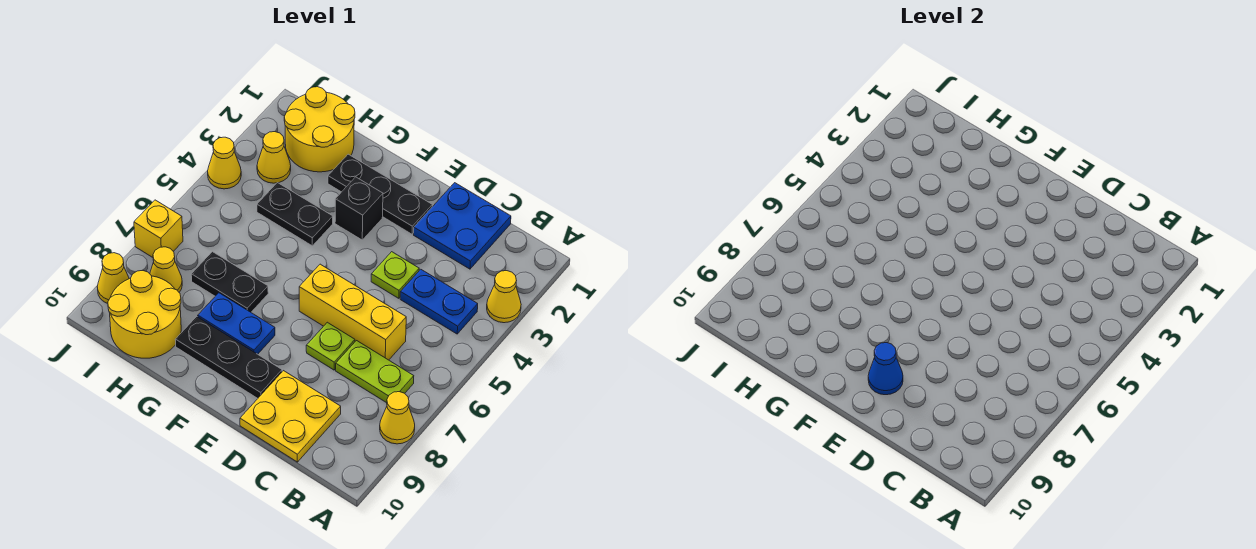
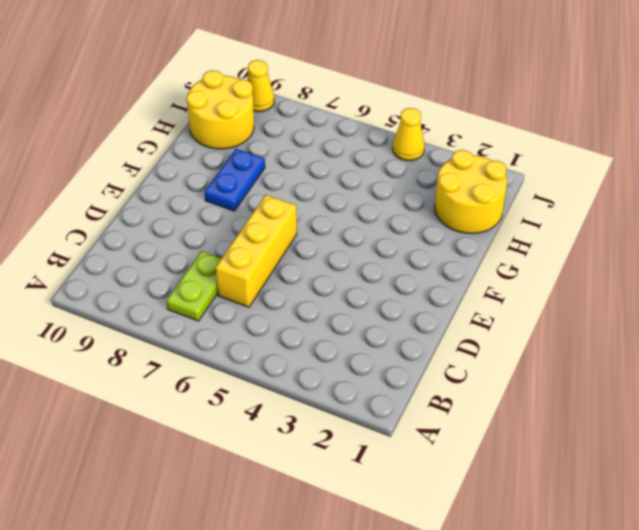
none -> yellow 1x1 cone [487,271,521,323]
none -> yellow 1x1 cone [380,392,415,444]
none -> blue 1x2 plate [400,269,478,334]

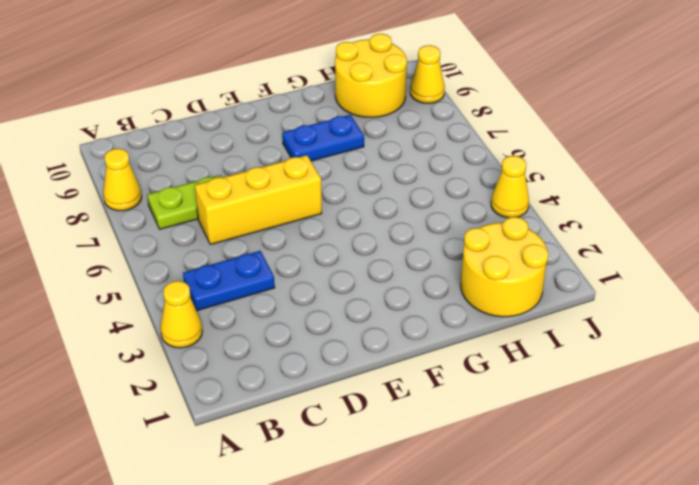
none -> blue 2x2 plate [414,183,511,269]
none -> yellow 2x2 plate [240,371,341,462]
none -> lime 1x1 plate [371,252,419,298]

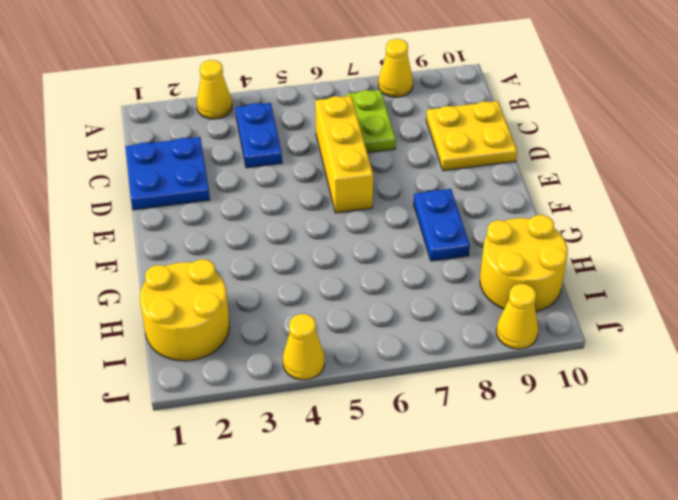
none -> lime 1x1 plate [371,252,419,298]
none -> lime 1x1 plate [306,322,355,370]
none -> black 1x3 plate [328,154,432,234]

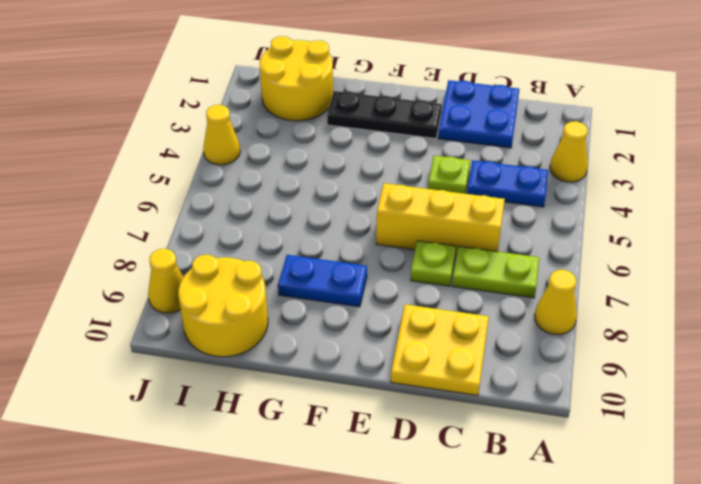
none -> black 1x3 plate [175,317,282,398]
none -> black 1x1 brick [335,177,383,240]
none -> black 1x2 plate [257,183,333,246]

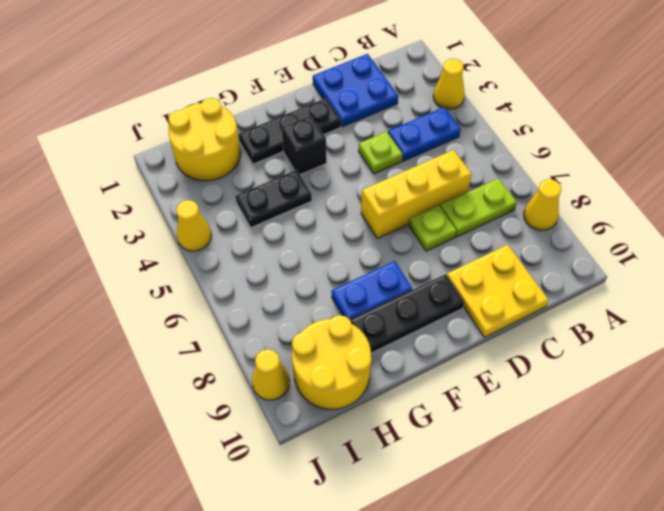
none -> black 1x2 plate [191,252,268,312]
none -> yellow 1x1 cone [257,132,291,183]
none -> yellow 1x1 cone [150,247,182,292]

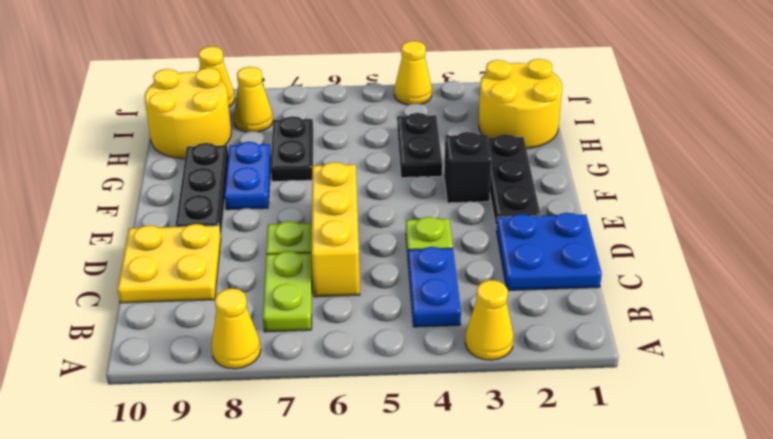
none -> yellow 1x1 cone [257,132,291,183]
none -> yellow 1x1 brick [134,200,183,257]
none -> blue 1x1 cone [868,343,903,395]

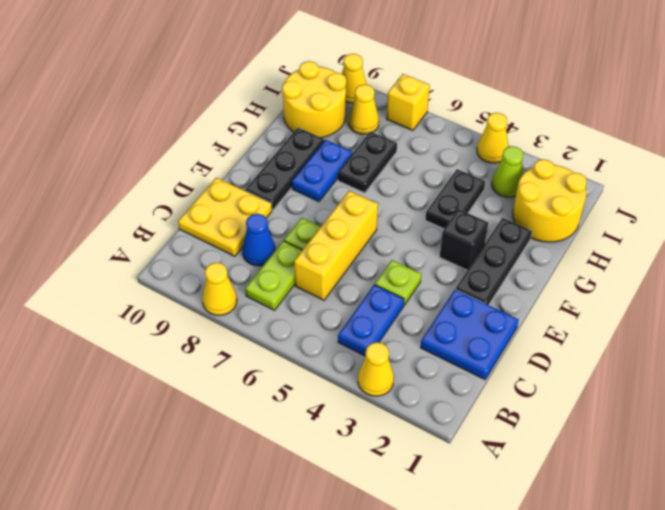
blue 1x1 cone [242,214,276,266] -> blue 1x1 cone moved to [868,343,903,395]
lime 1x1 cone [492,146,523,197] -> yellow 1x1 cone [257,132,291,183]

